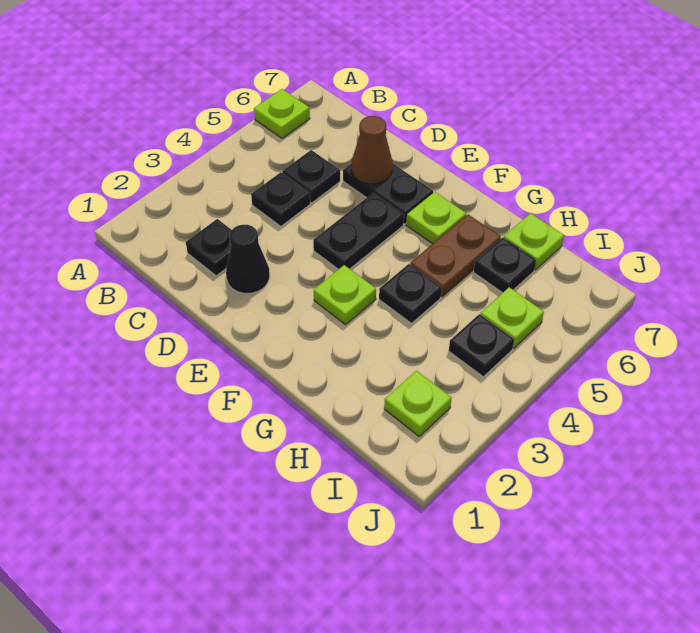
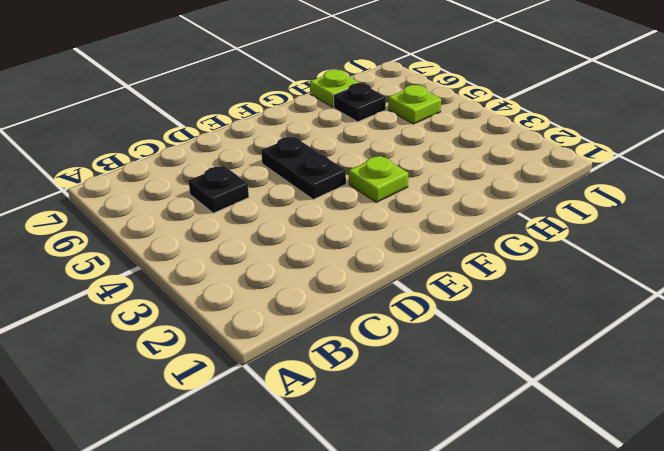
none -> lime 1x1 plate [254,89,310,139]
none -> black 1x1 plate [186,219,231,276]
none -> black 1x1 plate [251,172,310,226]

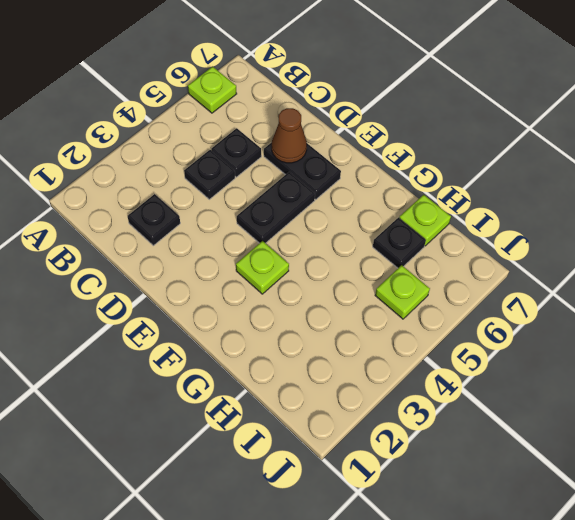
none -> black 1x1 cone [226,225,270,293]
none -> lime 1x1 plate [406,192,466,244]
none -> black 1x1 plate [379,264,442,323]

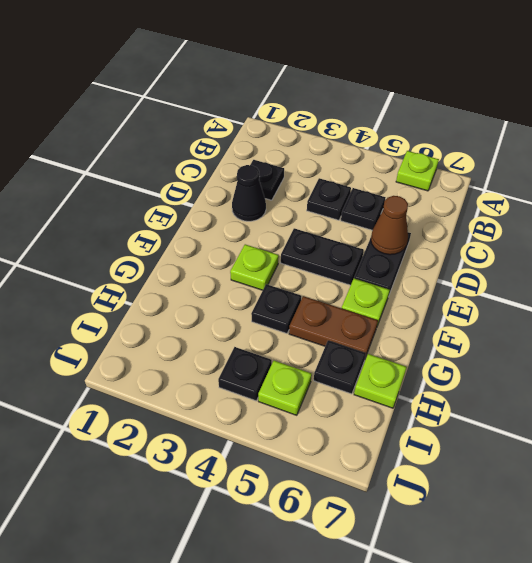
none -> lime 1x1 plate [384,371,452,436]

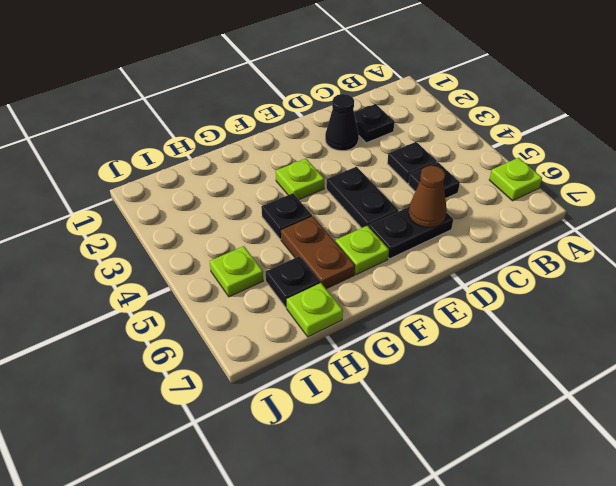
none -> lime 1x1 plate [384,371,452,436]
none -> black 1x1 plate [449,314,514,377]

